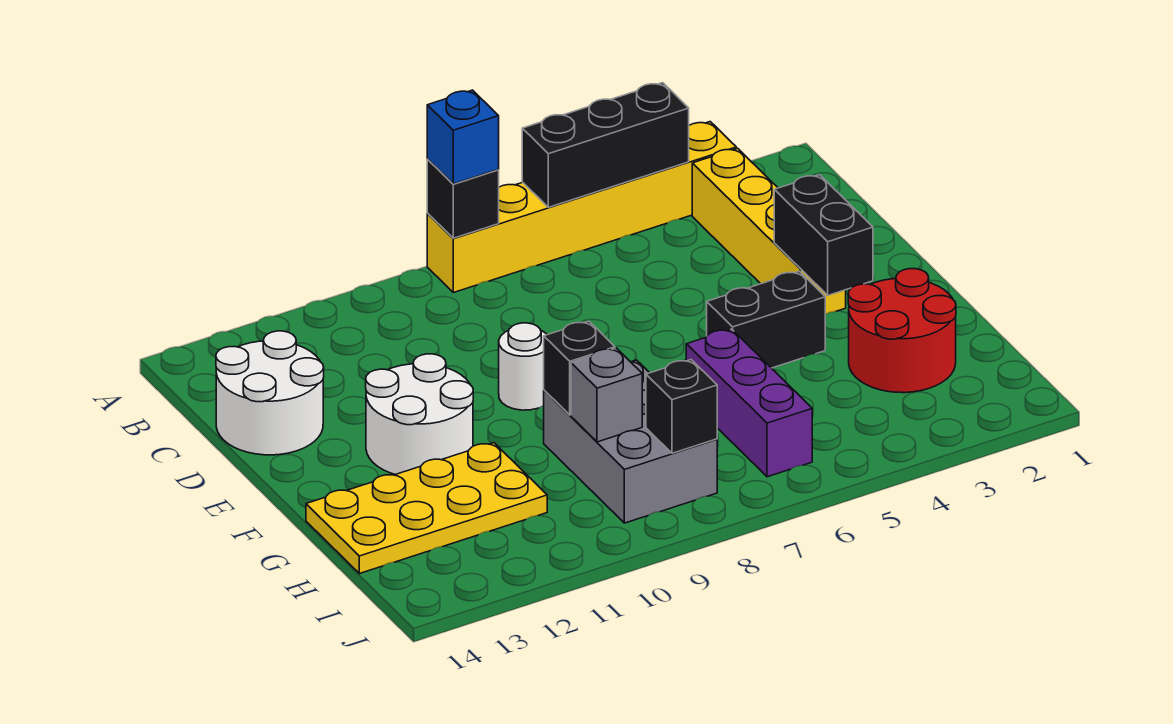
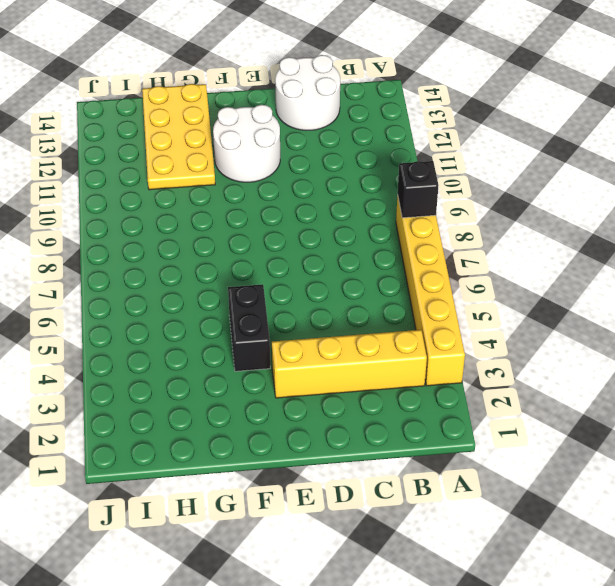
none -> white 1x1 round brick [499,323,547,410]
none -> red 2x2 round brick [848,269,956,393]
none -> purple 1x3 brick [686,329,812,477]

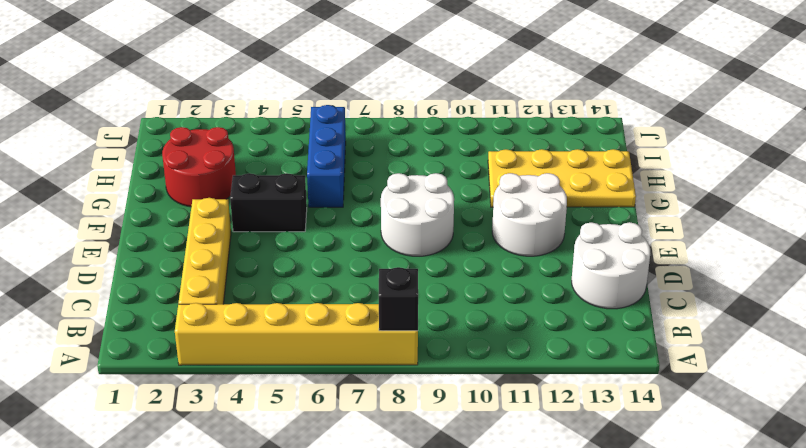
white 2x2 round brick [381,173,454,256] -> white 1x1 round brick [499,323,547,410]
blue 1x3 brick [307,105,346,207] -> purple 1x3 brick [686,329,812,477]
none -> grey 2x3 brick [544,360,717,523]
none -> black 1x3 brick [522,83,689,207]
none -> black 1x2 brick [774,175,873,295]

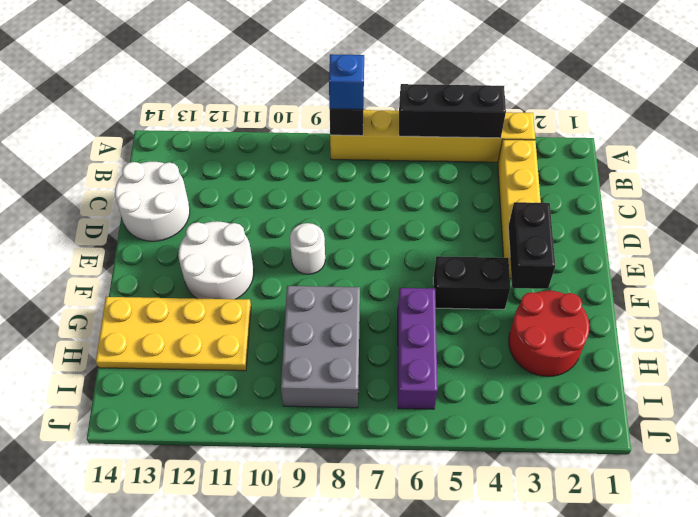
none -> black 1x1 brick [544,321,615,415]
none -> grey 1x1 brick [571,348,642,442]
none -> black 1x1 brick [646,360,717,453]

